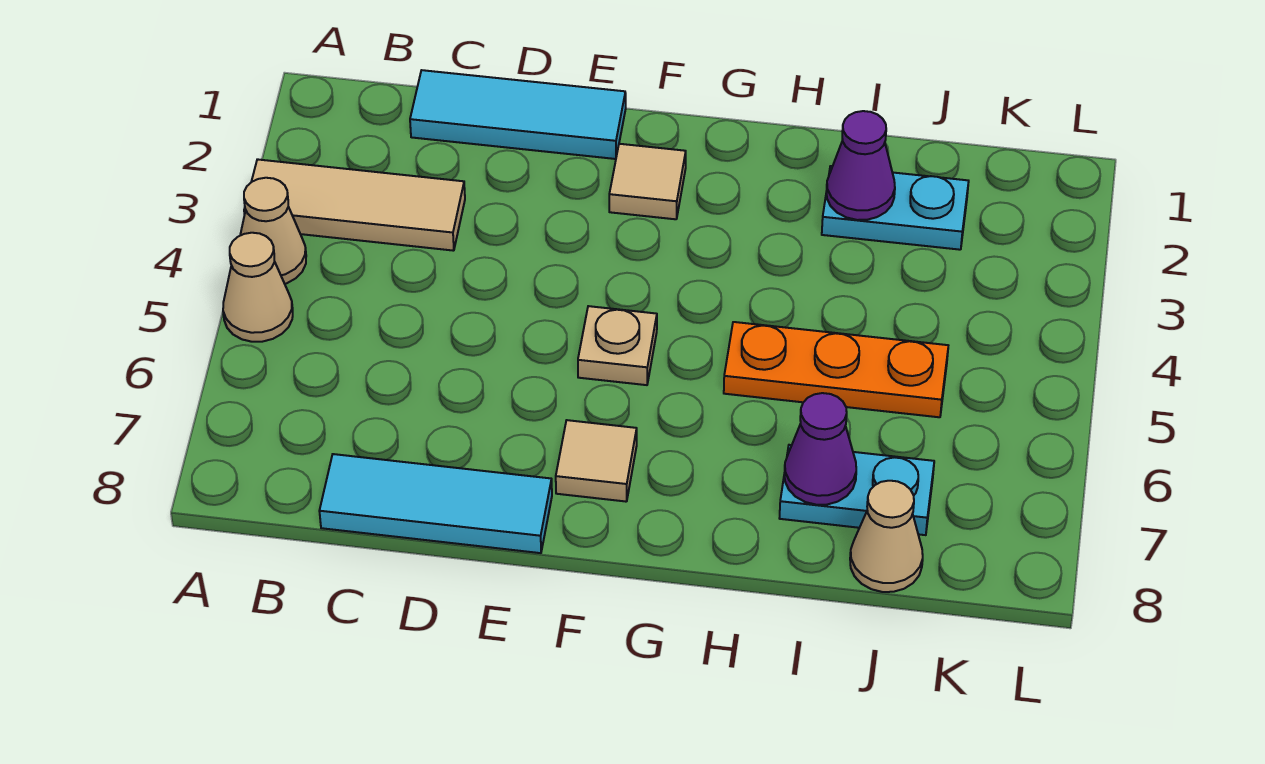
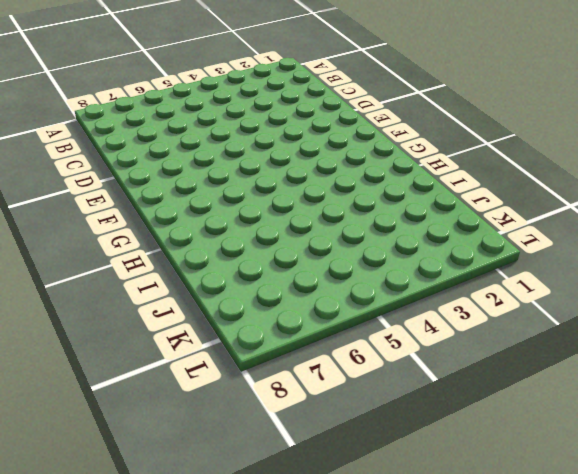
none -> tan 1x3 tile [244,159,465,251]
none -> tan 1x1 cone [240,178,306,284]
none -> tan 1x1 cone [223,233,293,342]

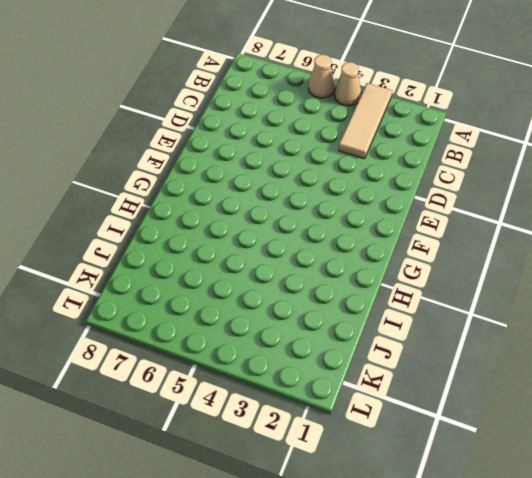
none -> cyan 1x3 tile [410,70,626,159]
none -> cyan 1x3 tile [319,454,552,553]
none -> tan 1x1 tile [609,144,686,219]

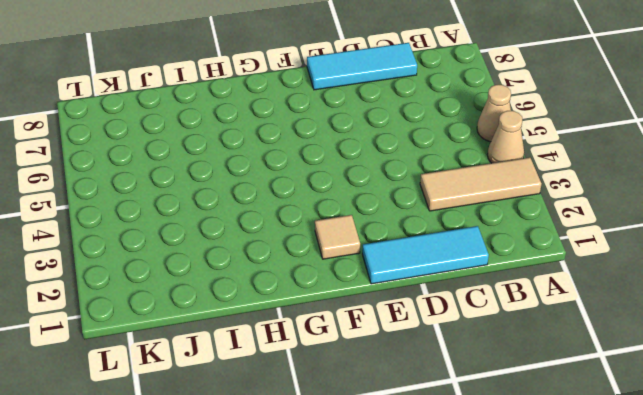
none -> tan 1x1 plate [578,306,657,385]
none -> tan 1x1 tile [556,420,637,502]
none -> orange 1x3 plate [724,322,948,417]

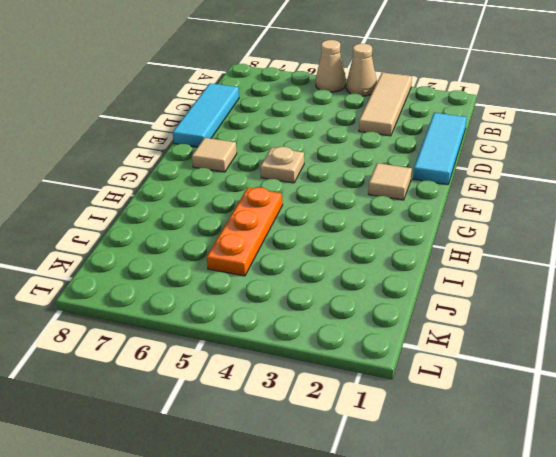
none -> cyan 1x2 plate [822,166,969,250]
none -> cyan 1x2 plate [779,445,934,535]
none -> tan 1x1 cone [850,481,923,592]

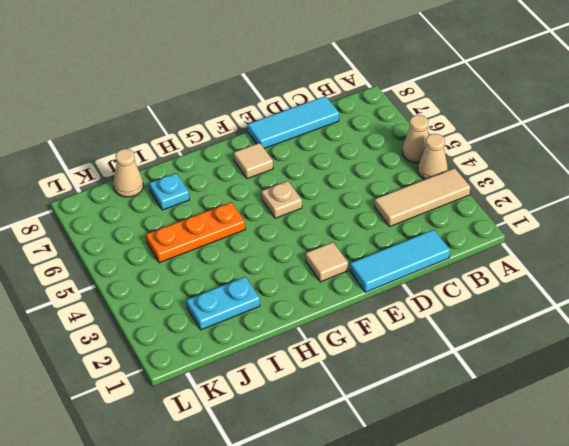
cyan 1x1 plate [149,173,189,210] -> cyan 1x2 plate [779,445,934,535]
none -> purple 1x1 cone [827,111,895,220]
none -> purple 1x1 cone [785,393,856,505]

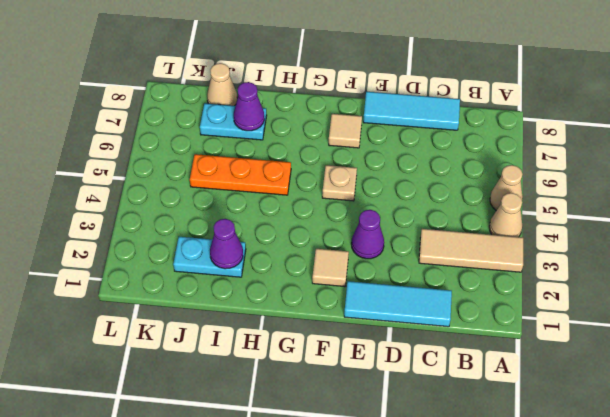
purple 1x1 cone [351,210,384,259] -> none

